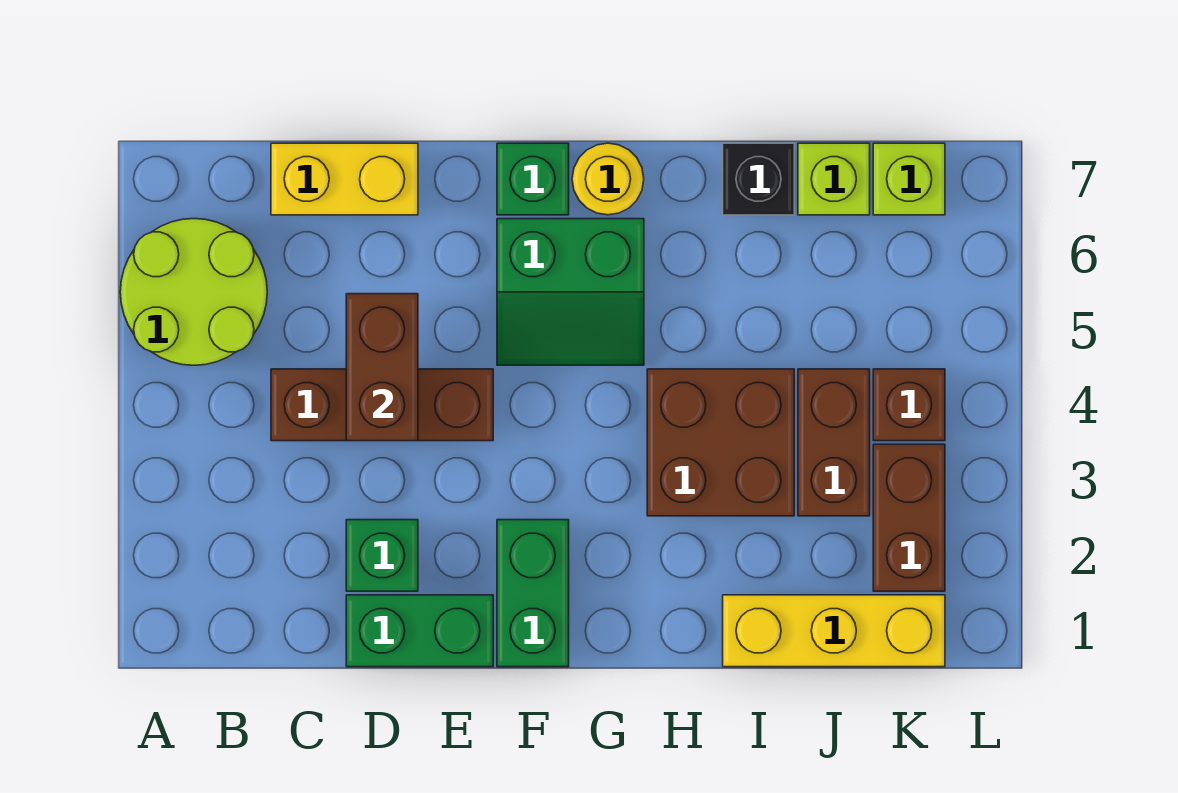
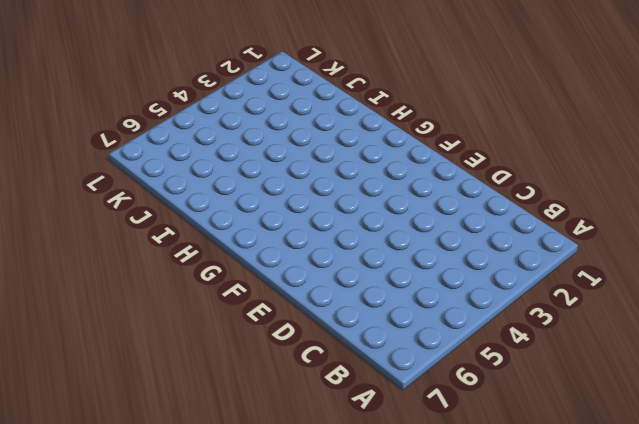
none -> lime 2x2 round brick [120,219,267,365]
none -> brown 1x3 brick [271,369,493,441]
none -> yellow 1x2 brick [271,143,418,215]

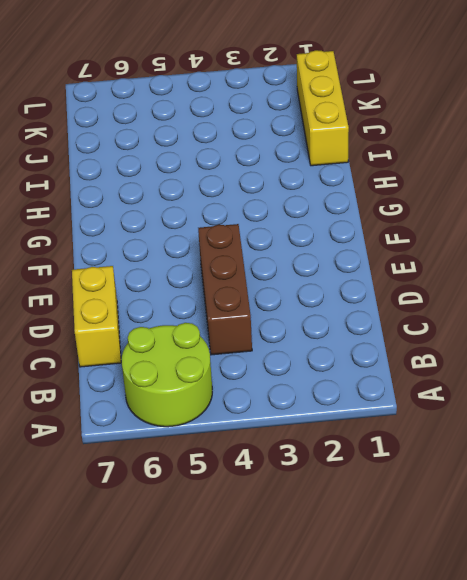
none -> green 1x2 brick [346,595,493,667]
none -> green 1x1 brick [346,520,418,591]
none -> green 1x2 brick [497,520,569,667]

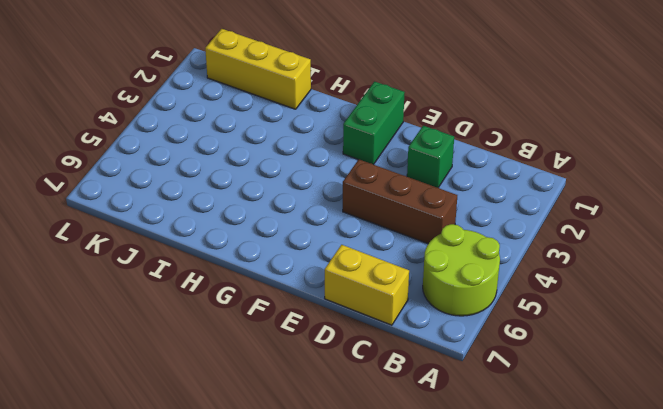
none -> green 1x2 brick [346,595,493,667]
none -> green 2x2 slope [497,219,644,365]
none -> green 1x1 brick [497,143,569,215]

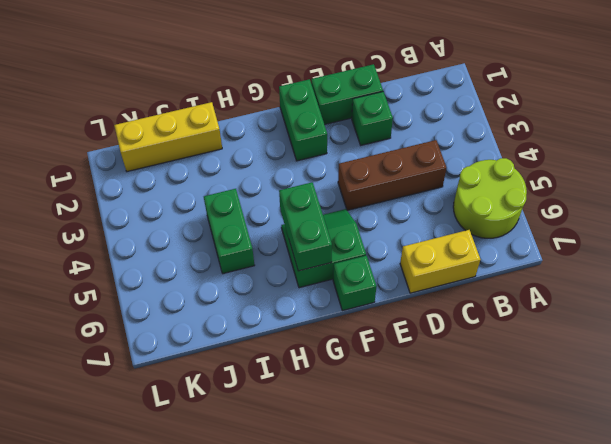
green 1x2 brick [279,182,332,271] -> none
green 1x2 brick [204,189,255,274] -> brown 2x2 brick [647,369,794,516]
none -> yellow 1x1 round brick [572,143,644,215]
none -> black 1x1 brick [723,143,794,215]
none -> brown 1x2 brick [798,369,870,516]

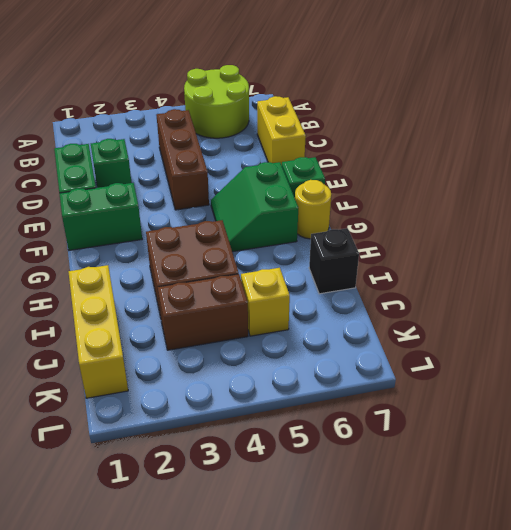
yellow 1x1 brick [241,268,290,336] -> none
none -> lime 1x1 brick [798,143,870,215]
none -> brown 1x2 brick [873,444,945,591]
none -> brown 1x1 brick [873,369,945,441]

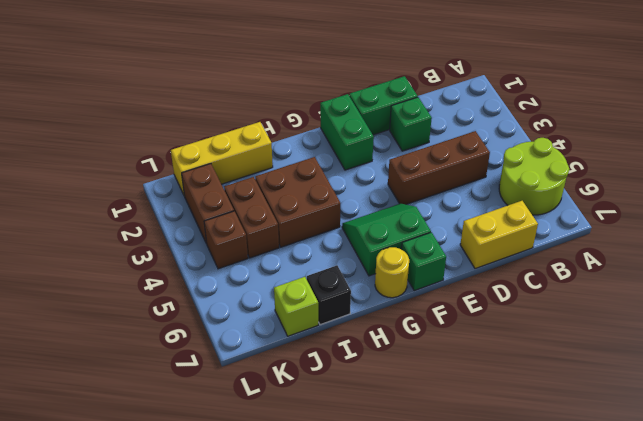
none -> lime 1x1 brick [873,143,945,215]
none -> brown 1x2 brick [346,294,418,441]

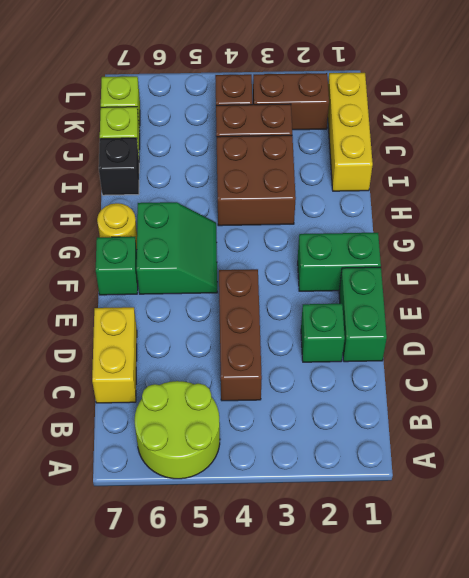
none -> brown 1x2 brick [346,294,418,441]

